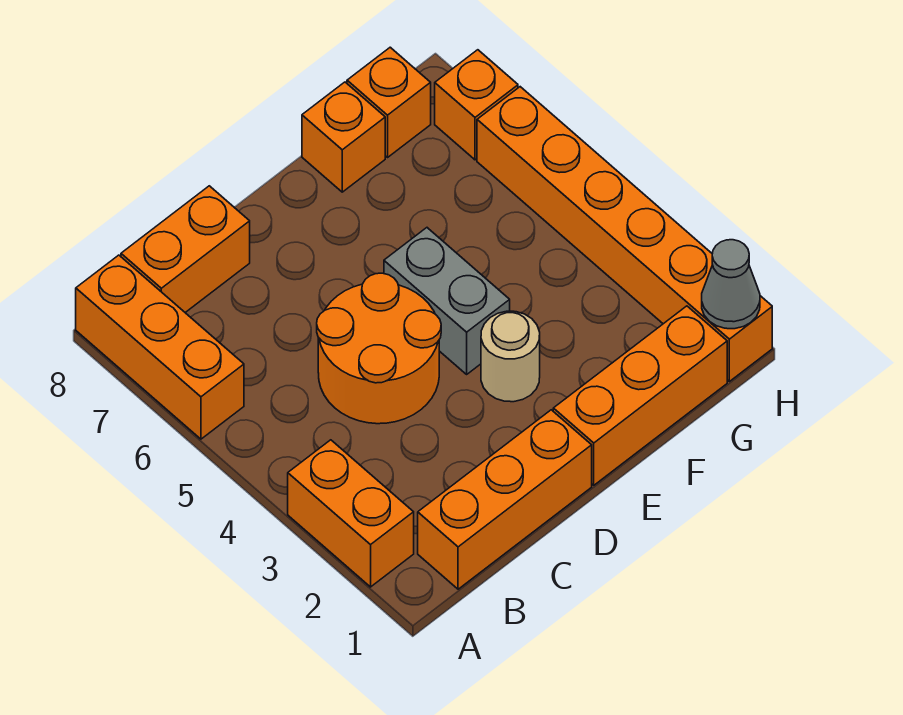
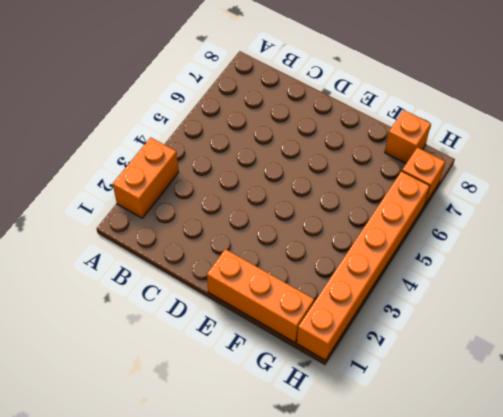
none -> orange 1x3 brick [76,255,244,439]
none -> orange 1x3 brick [418,410,592,589]
none -> orange 1x2 brick [121,186,250,312]

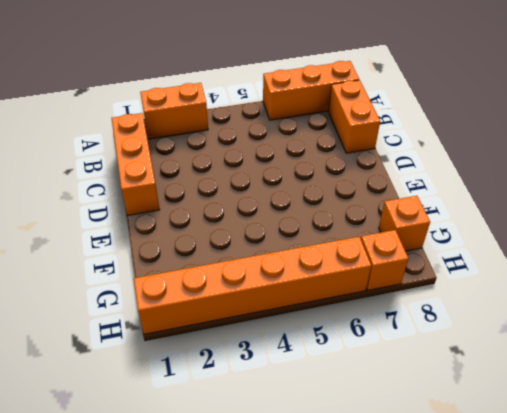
none -> orange 2x2 round brick [317,273,441,424]
none -> orange 1x3 brick [553,306,727,485]
none -> tan 1x1 round brick [481,311,540,402]

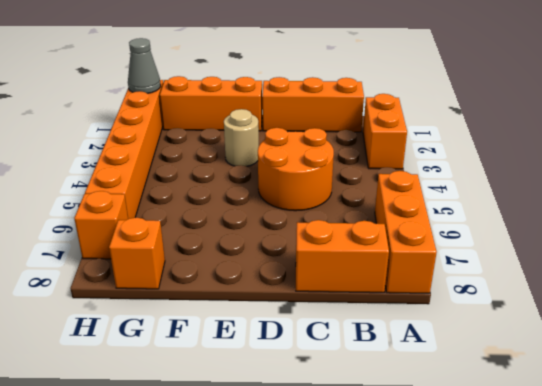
none -> grey 1x2 brick [384,228,510,374]
none -> orange 1x1 brick [302,82,385,192]

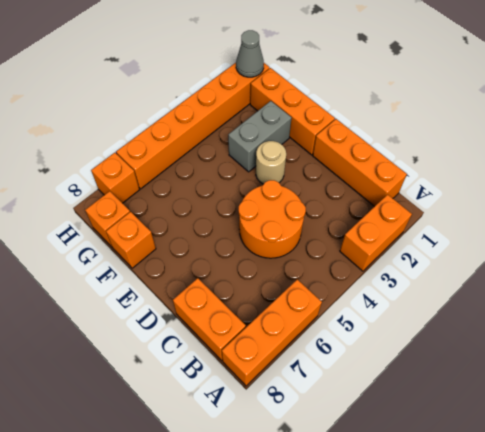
grey 1x2 brick [228,101,291,172] -> grey 1x2 brick moved to [384,228,510,374]

